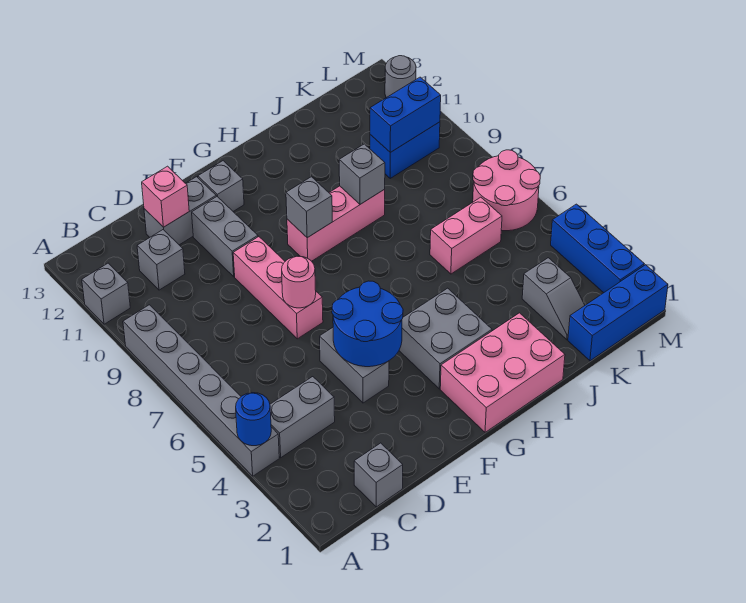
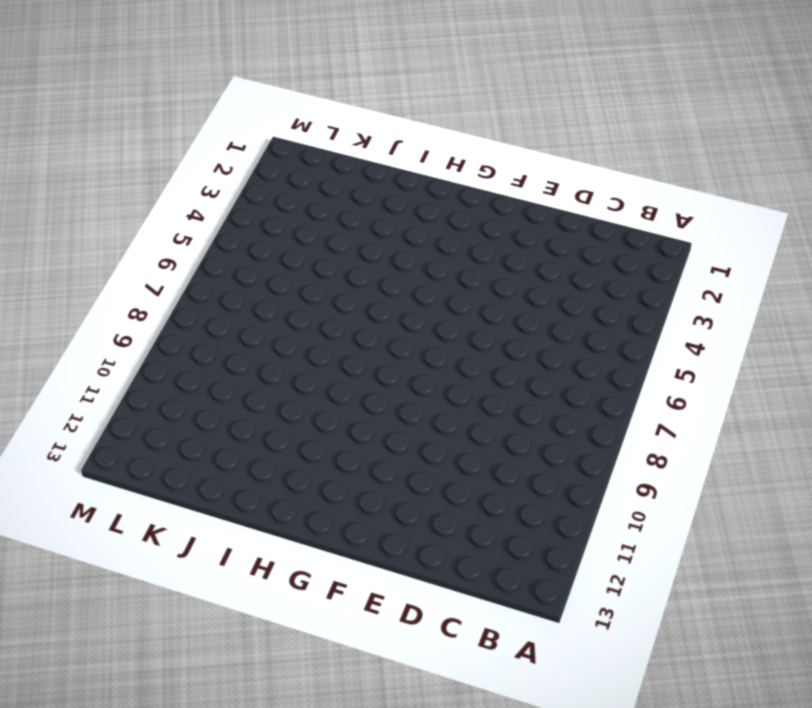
none -> grey 1x6 brick [123,305,279,476]
none -> grey 1x1 brick [82,263,130,324]
none -> grey 1x2 brick [270,377,335,458]

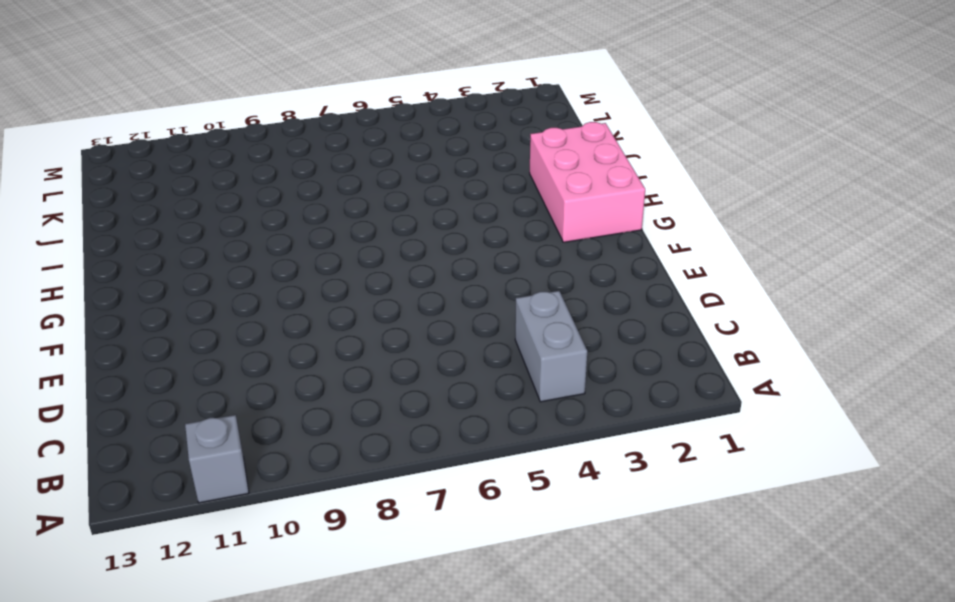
none -> grey 1x6 brick [123,305,279,476]
none -> grey 1x1 brick [354,443,403,507]
none -> grey 1x1 brick [137,230,185,290]

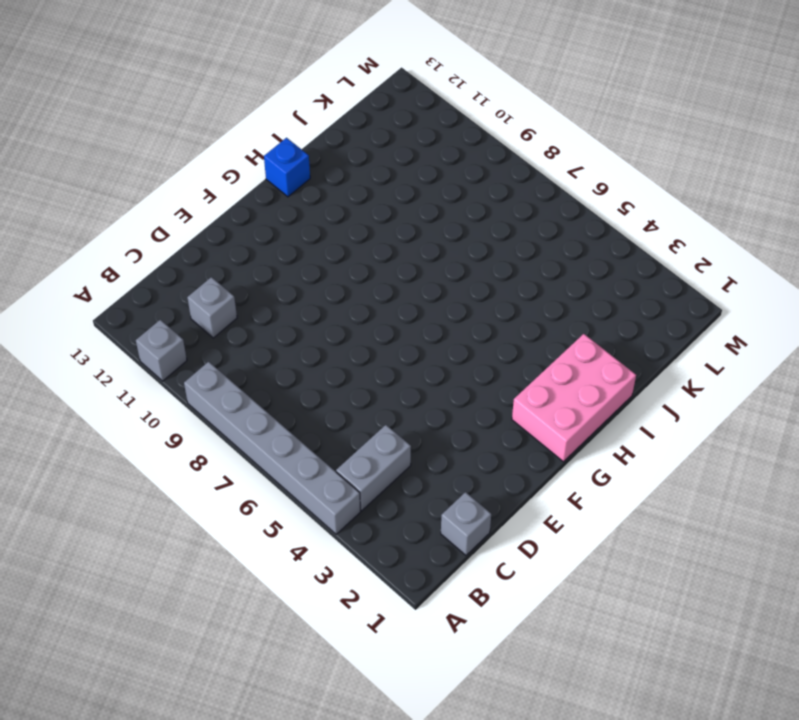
blue 1x1 brick [264,138,310,197] -> none
none -> grey 1x2 brick [144,177,216,245]
none -> grey 1x2 brick [320,328,389,403]
none -> pink 1x3 brick [233,237,323,339]

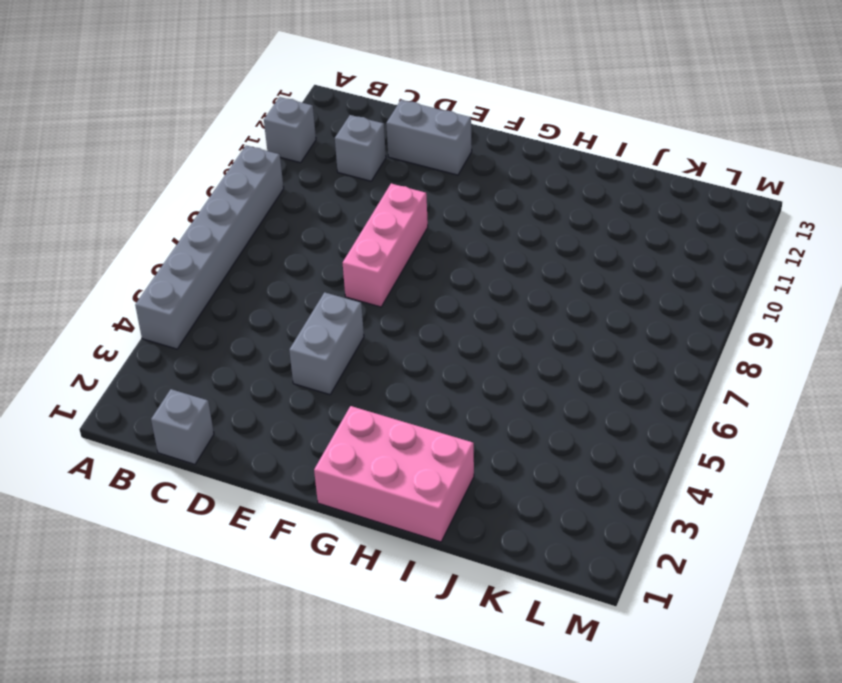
none -> grey 1x2 brick [270,377,335,458]
none -> grey 1x2 brick [192,197,258,277]
none -> grey 1x1 brick [198,161,244,211]

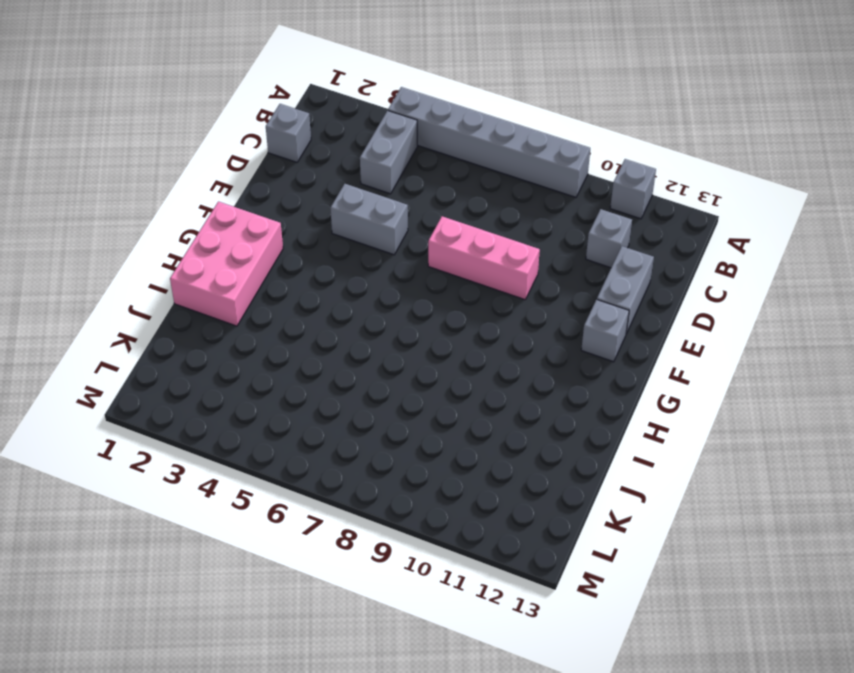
none -> grey 1x2 brick [192,197,258,277]
none -> grey 2x2 brick [399,288,492,389]
none -> pink 1x3 brick [287,186,385,261]

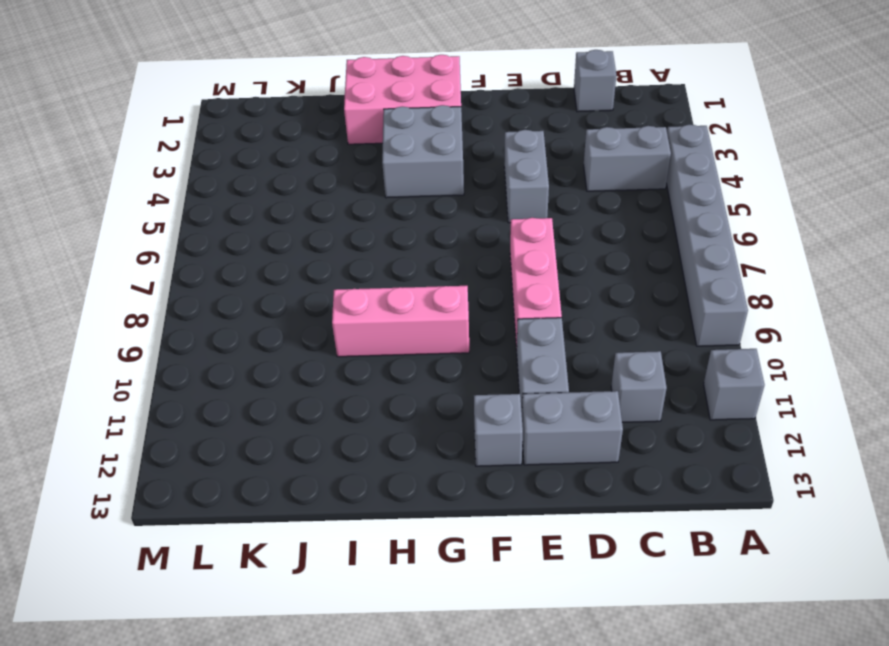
none -> pink 1x2 brick [430,197,502,274]
none -> blue 1x3 brick [568,265,668,361]
none -> grey 1x2 slope [522,258,585,340]

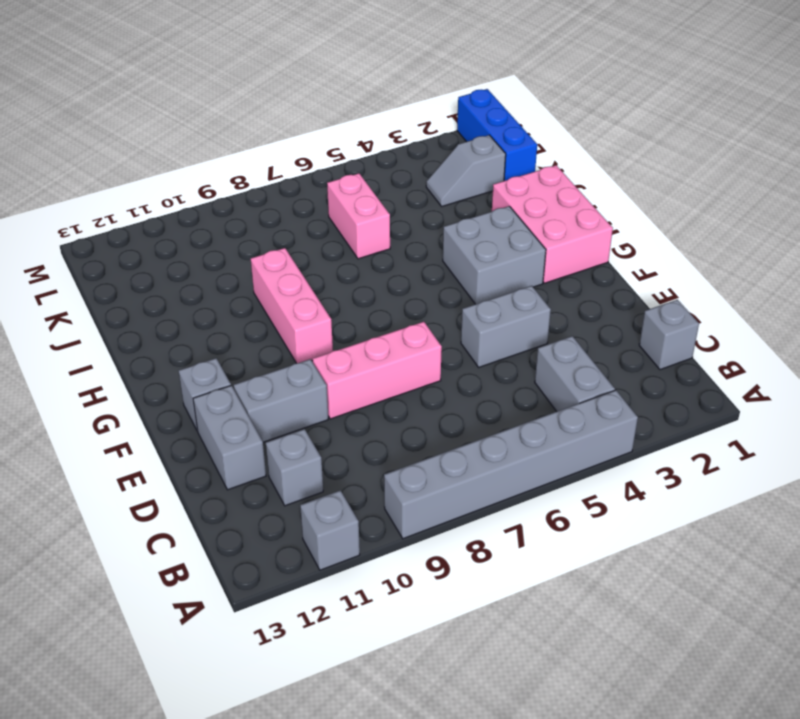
grey 1x2 slope [426,135,506,206] -> grey 1x2 slope turned to [522,258,585,340]
none -> blue 1x2 brick [370,122,440,178]
none -> pink 2x2 round brick [473,150,540,231]
none -> blue 1x3 brick [551,204,644,293]

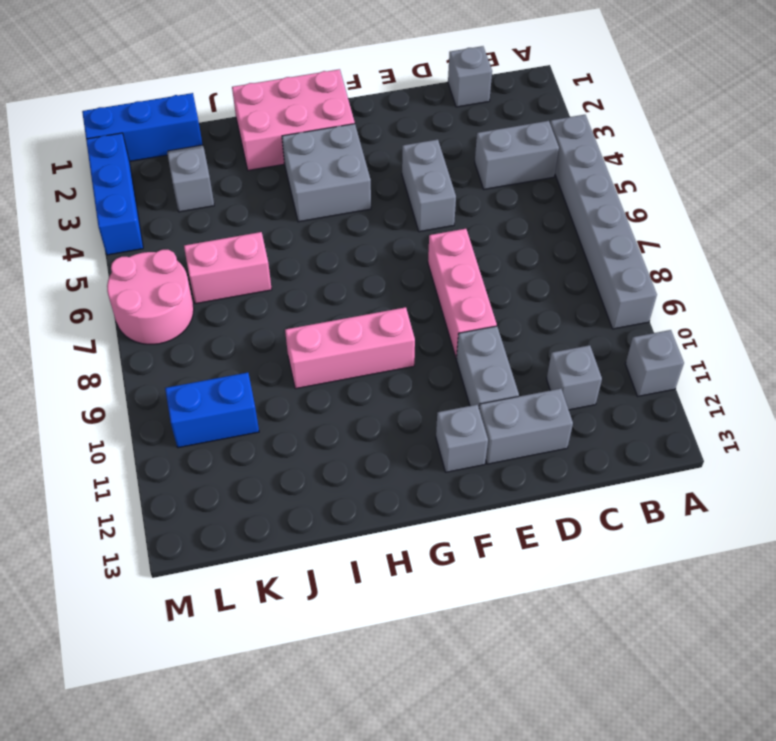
none -> grey 1x1 round brick [385,56,416,98]
none -> blue 1x1 round brick [236,393,271,446]
none -> pink 1x1 brick [142,166,189,227]

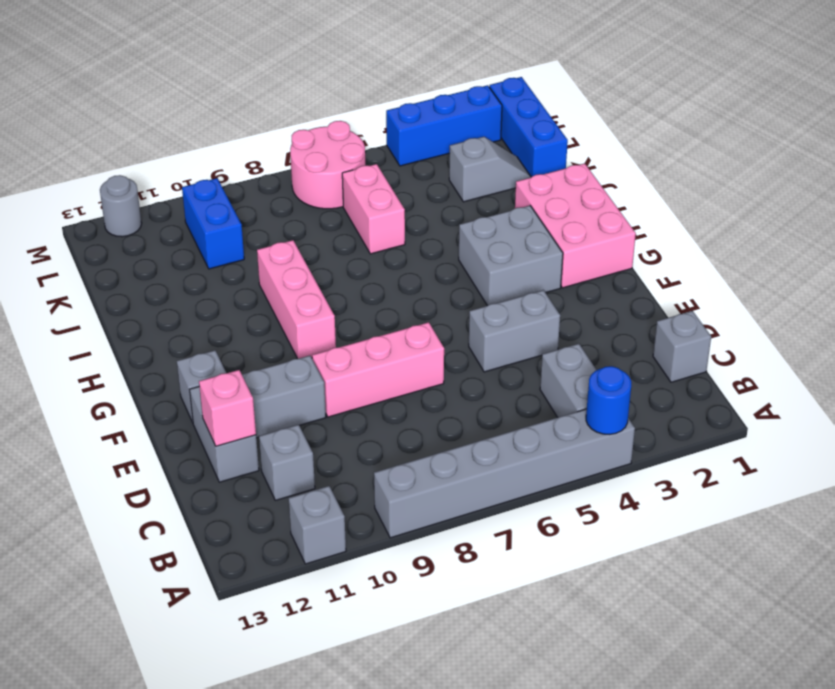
none -> blue 2x2 round brick [332,281,403,367]
none -> pink 1x1 round brick [282,256,316,308]
none -> grey 1x1 brick [286,177,332,238]

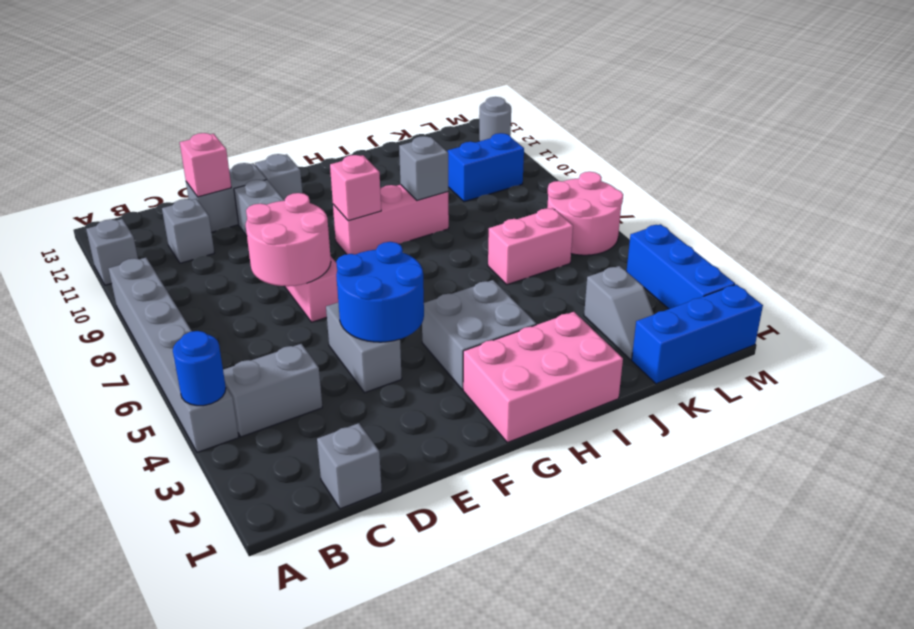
pink 2x2 round brick [246,193,331,286] -> pink 1x1 round brick [282,256,316,308]
pink 1x1 brick [330,155,381,221] -> grey 1x1 brick [286,177,332,238]
none -> blue 1x2 brick [370,77,441,152]

